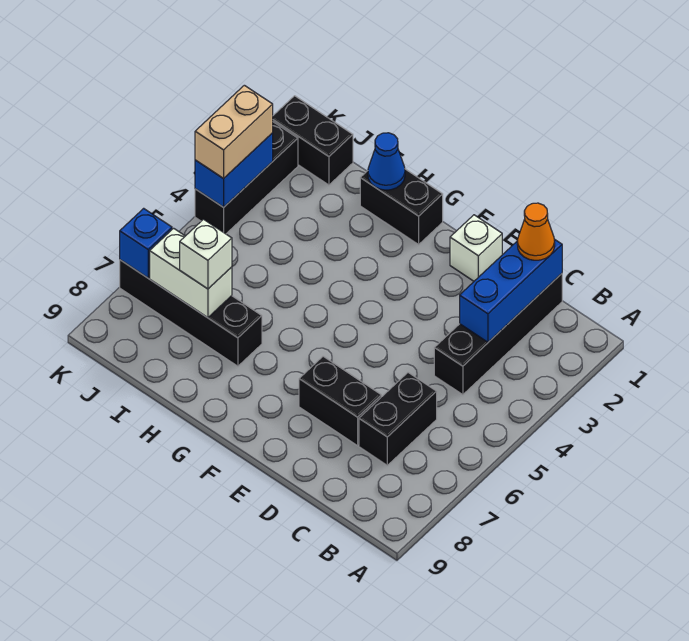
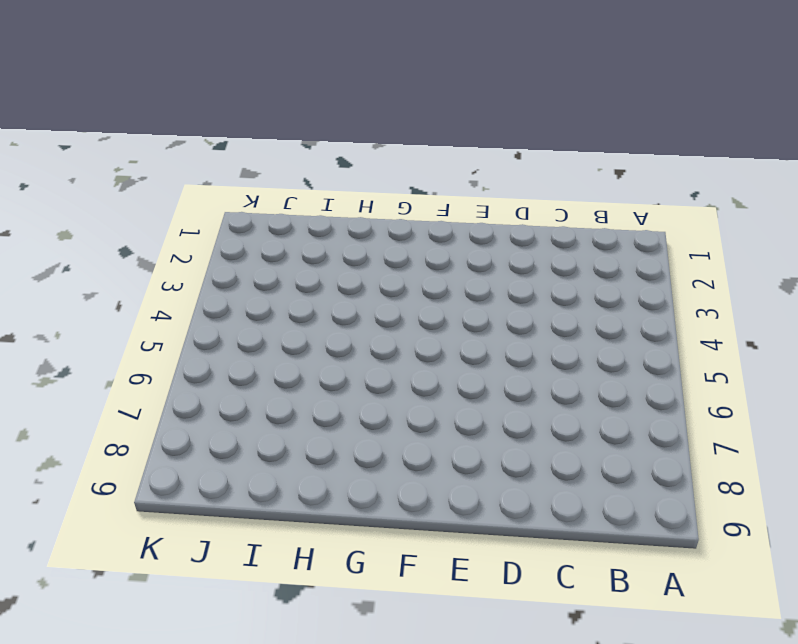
none -> black 1x4 brick [434,274,562,395]
none -> black 1x2 brick [359,373,437,465]
none -> black 1x2 brick [299,356,381,446]

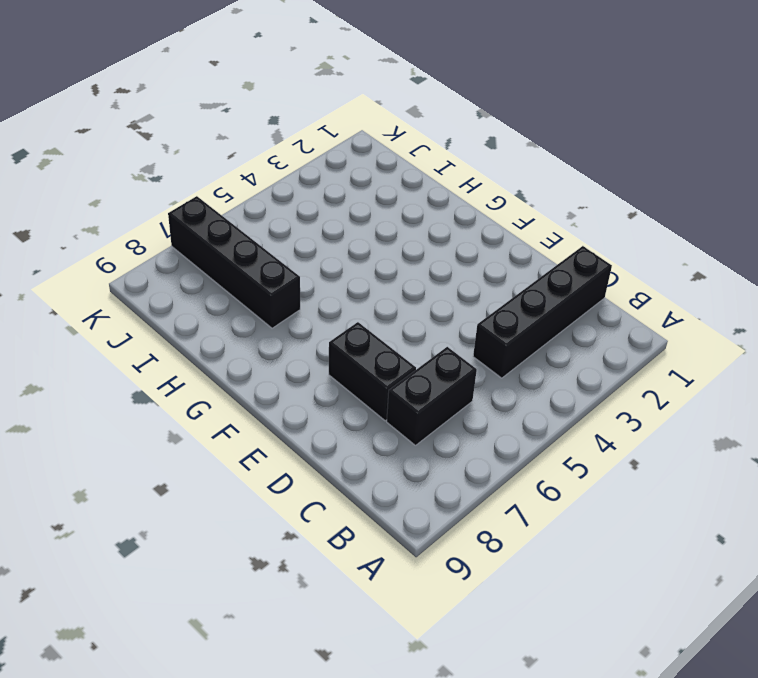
none -> white 1x1 brick [450,215,502,281]
none -> black 1x2 brick [360,169,443,244]
none -> black 1x2 brick [273,96,353,185]

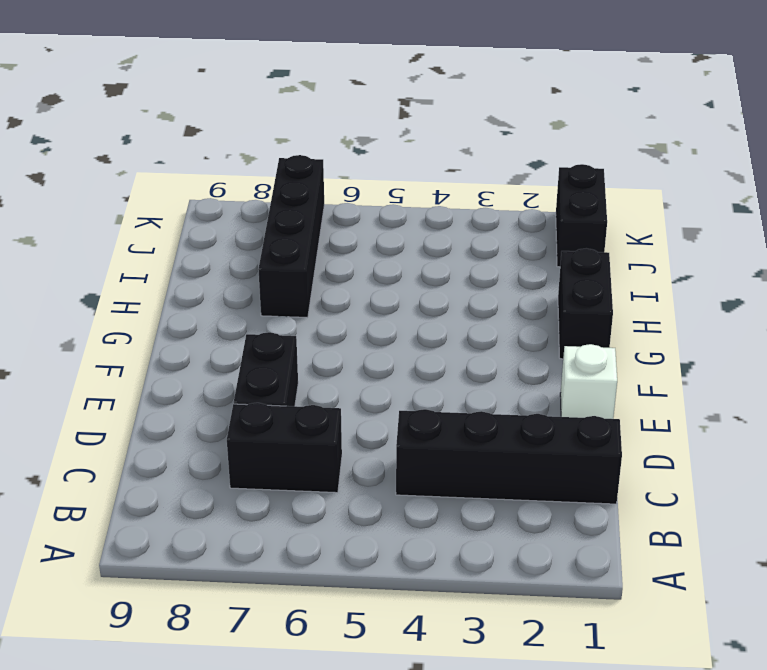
none -> black 1x3 brick [195,122,298,234]
none -> blue 1x3 brick [460,239,562,342]
none -> blue 1x1 cone [368,133,405,190]

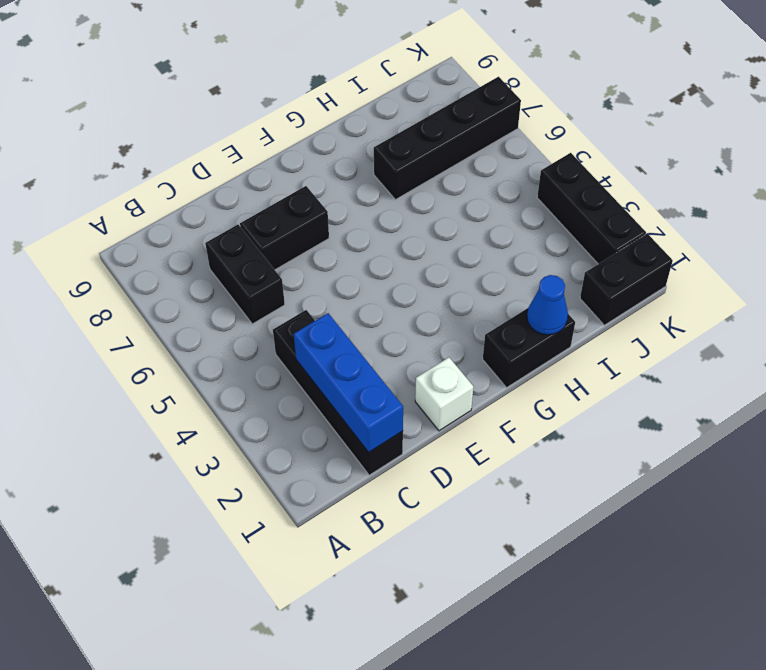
none -> white 1x2 brick [150,228,232,318]
none -> blue 1x2 brick [195,133,273,207]
none -> blue 1x1 brick [120,208,172,278]

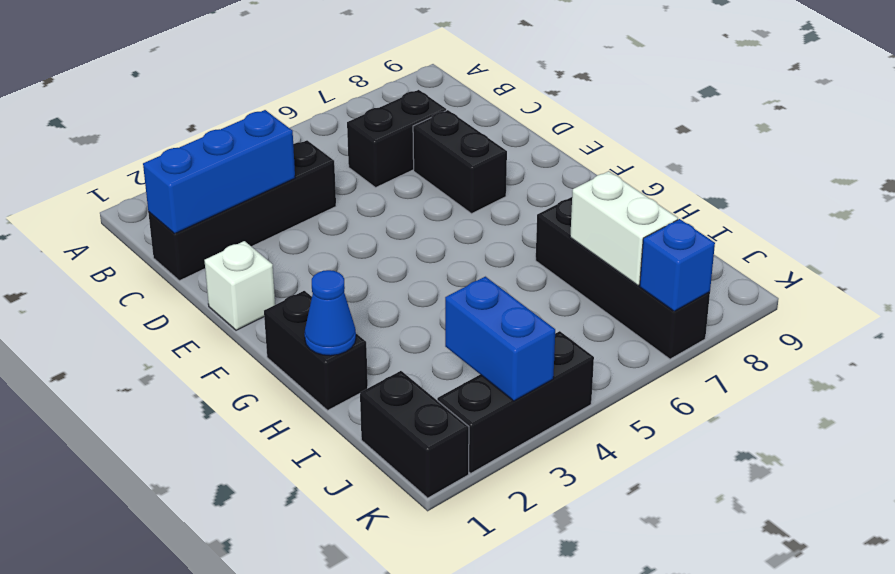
blue 1x2 brick [445,277,555,401] -> blue 1x2 brick turned to [195,133,273,207]
none -> orange 1x1 cone [517,203,555,260]
none -> white 1x1 brick [180,219,232,289]
none -> tan 1x2 brick [195,85,273,179]

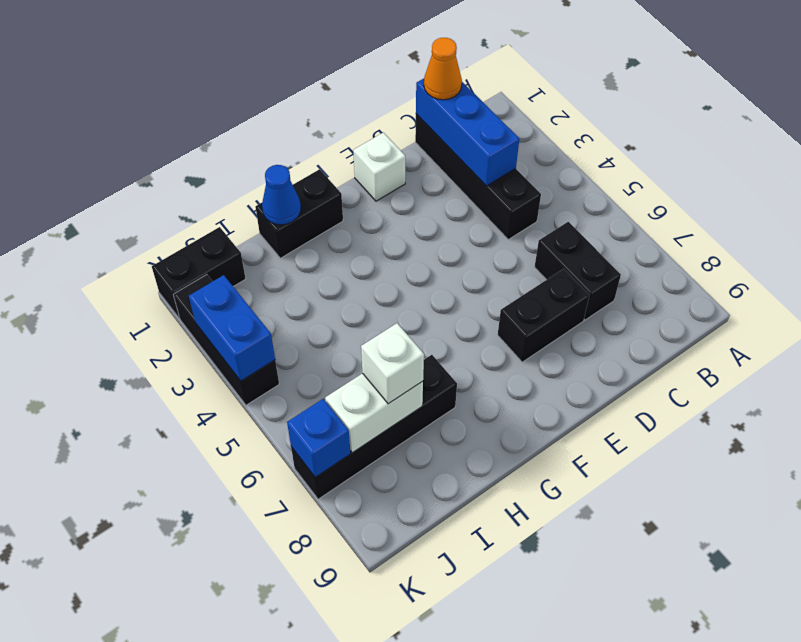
none -> tan 1x2 brick [195,85,273,179]

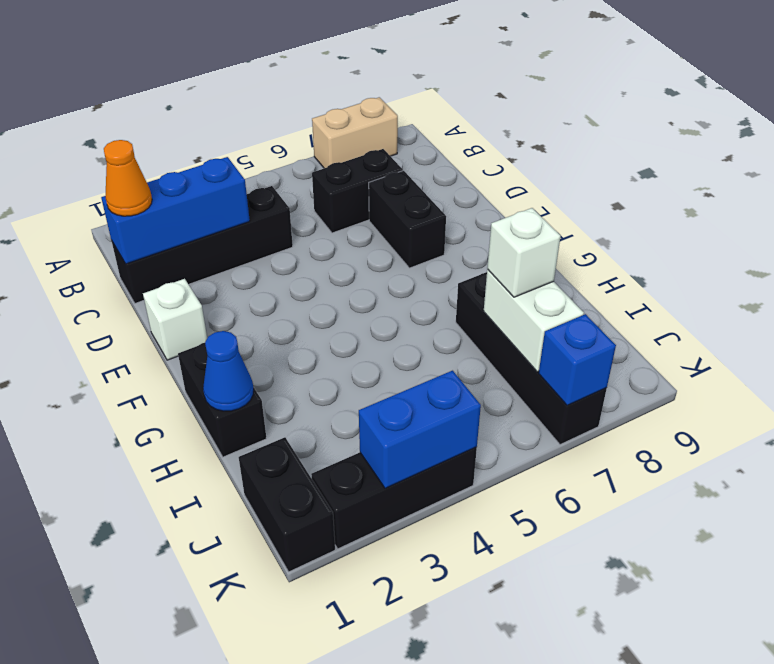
tan 1x2 brick [312,97,398,168] -> tan 1x2 brick moved to [195,85,273,179]

